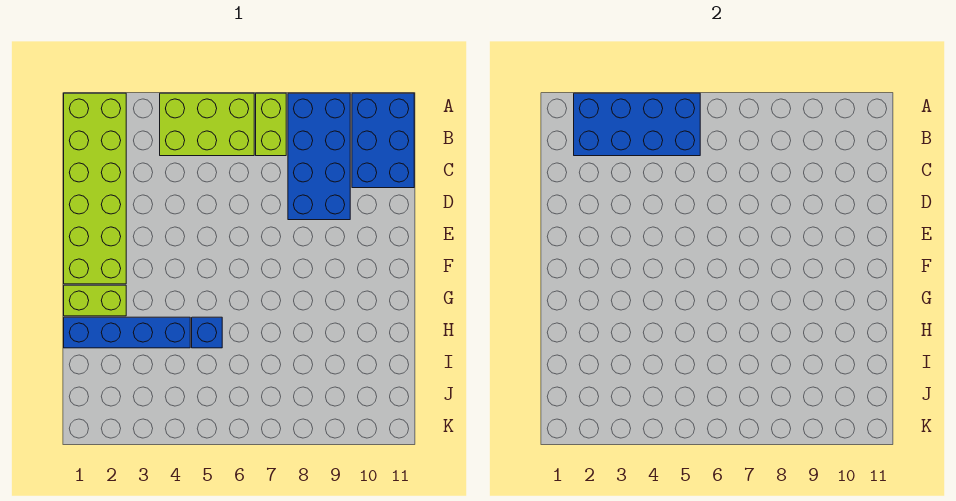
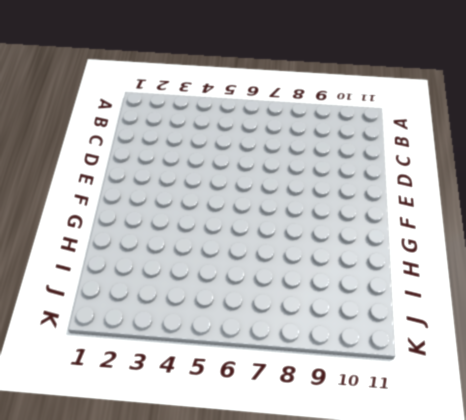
none -> lime 2x6 brick [64,93,126,284]
none -> lime 2x3 brick [160,93,254,156]

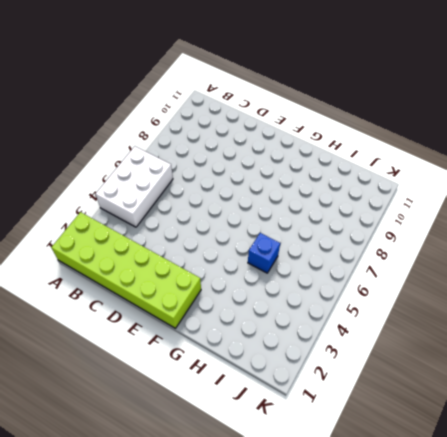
white 2x3 brick [96,146,173,227] -> lime 2x3 brick [160,93,254,156]
none -> lime 1x2 brick [256,93,286,156]
none -> blue 2x4 brick [288,93,350,220]

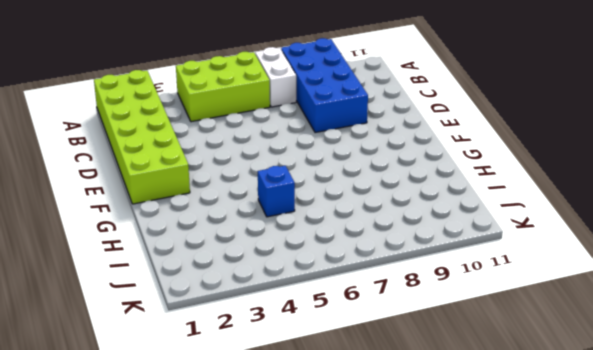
white 1x2 brick [255,47,296,107] -> lime 1x2 brick [256,93,286,156]
none -> blue 2x3 brick [352,93,414,188]
none -> lime 1x2 brick [64,285,126,316]

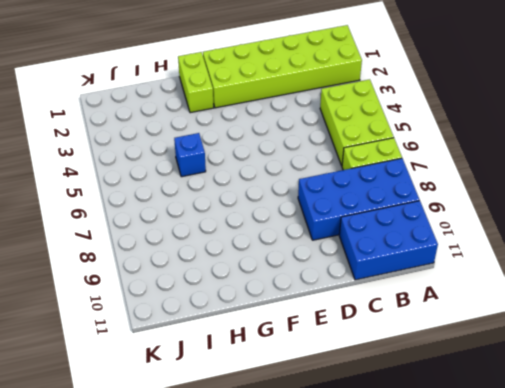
none -> blue 1x4 brick [64,317,190,348]
none -> blue 2x4 brick [574,93,700,156]

